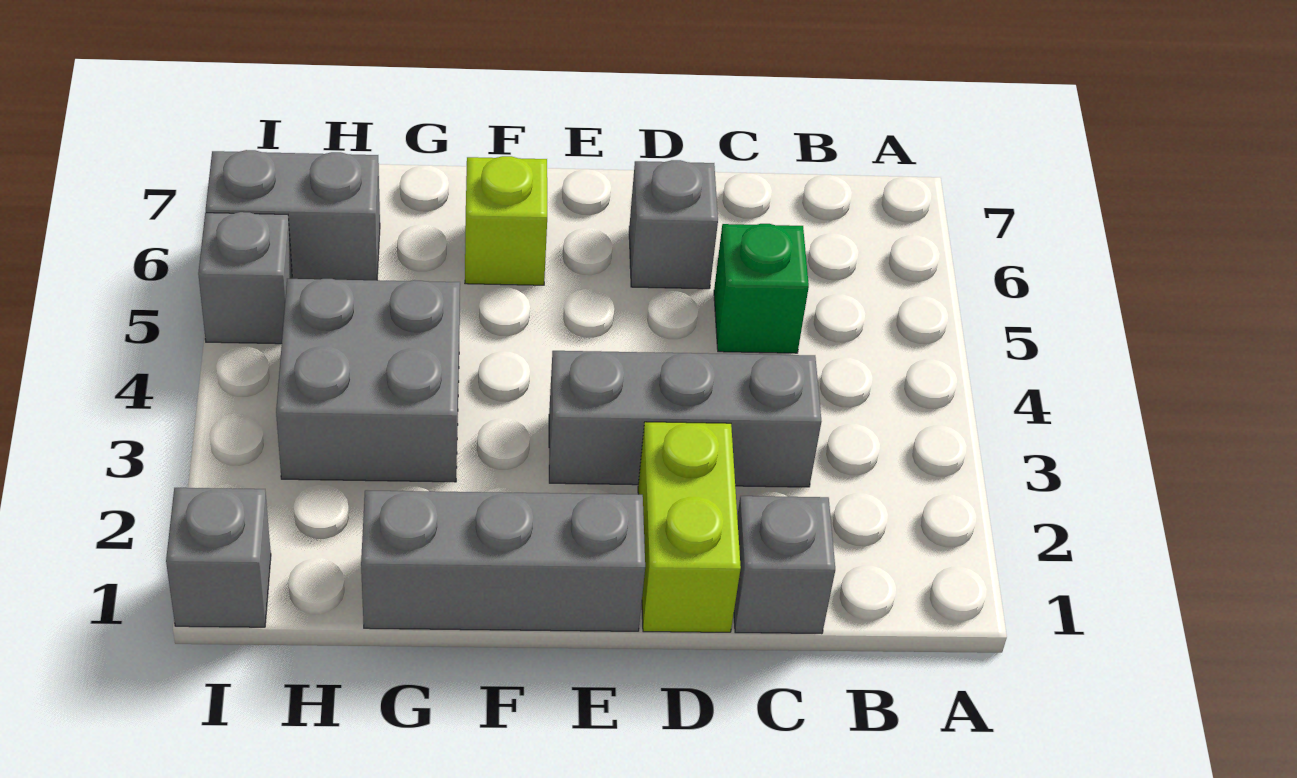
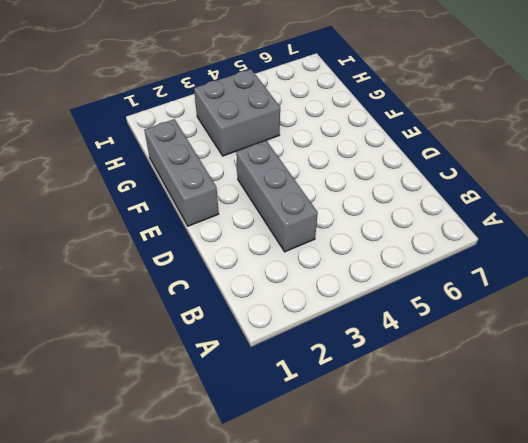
none -> grey 1x1 brick [734,496,835,634]
none -> green 1x1 brick [714,224,809,353]

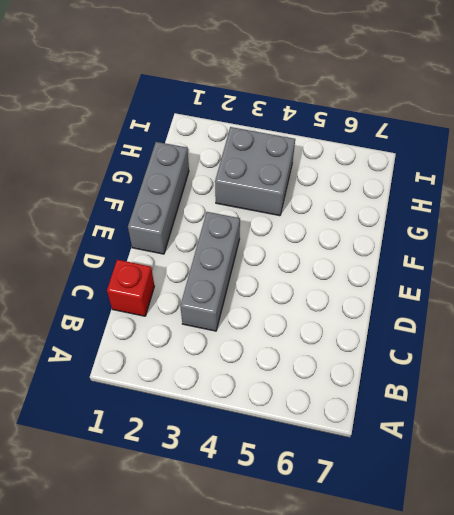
red 1x1 brick [107,260,154,316] -> grey 1x1 brick [734,496,835,634]
none -> green 1x1 brick [714,224,809,353]
none -> lime 1x2 brick [638,422,741,632]

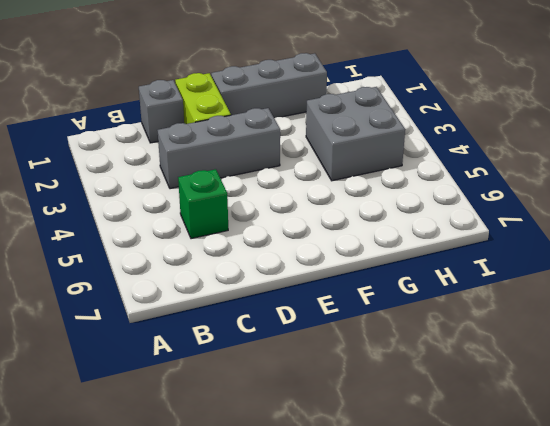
none -> grey 1x1 brick [629,160,718,289]
none -> lime 1x1 brick [465,156,547,285]

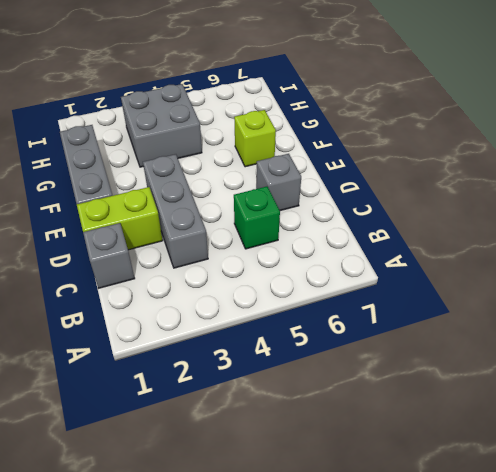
none -> grey 1x2 brick [206,150,380,280]
none -> grey 1x1 brick [166,488,271,627]

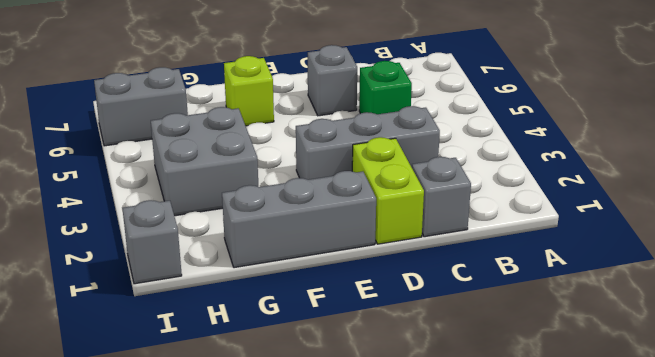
none -> grey 1x1 brick [198,212,292,344]

